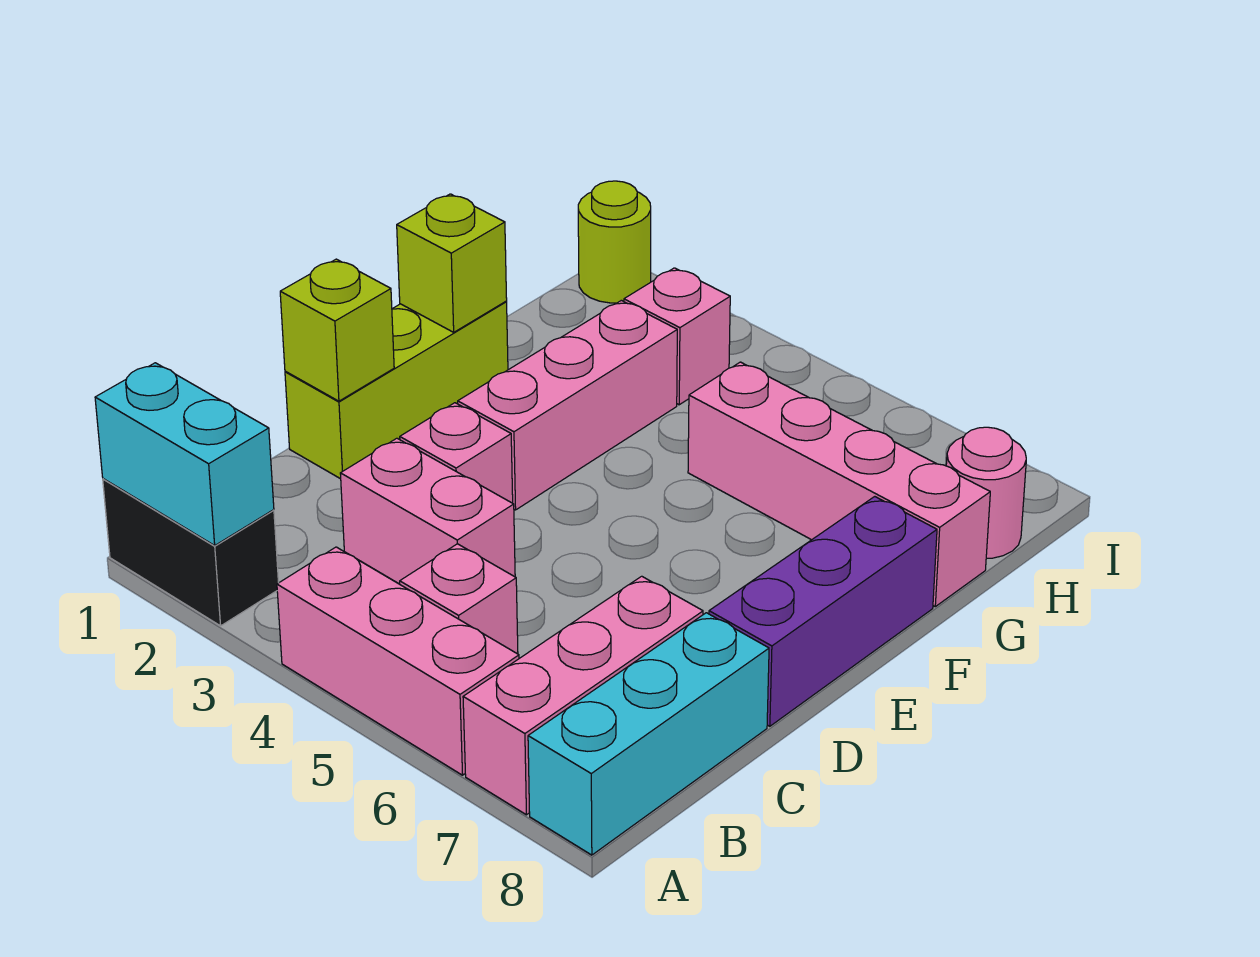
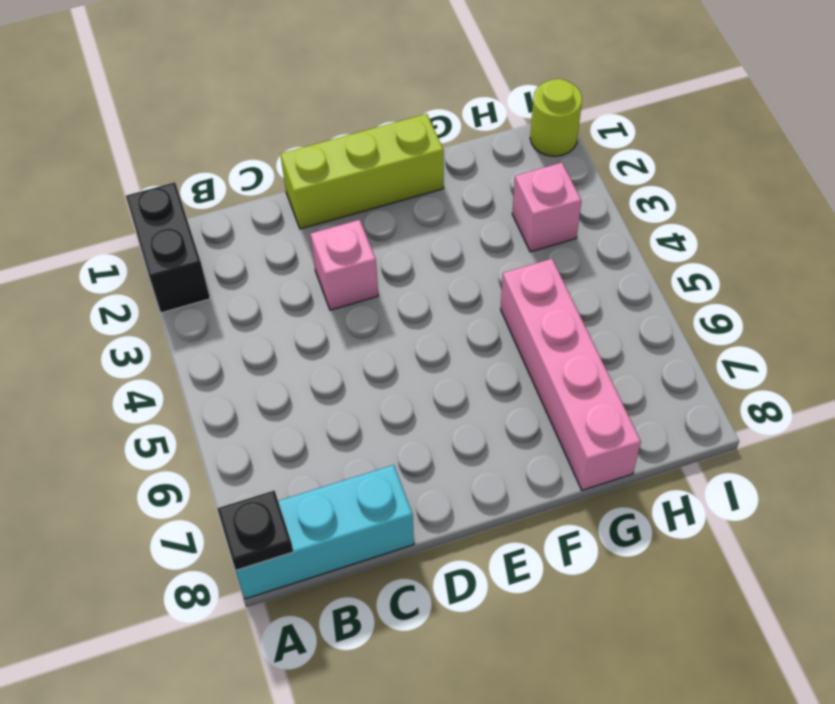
black 1x1 plate [217,490,293,570] -> none
none -> pink 1x3 brick [277,547,519,775]
none -> pink 1x3 brick [463,576,703,815]
none -> pink 1x1 brick [400,544,518,654]

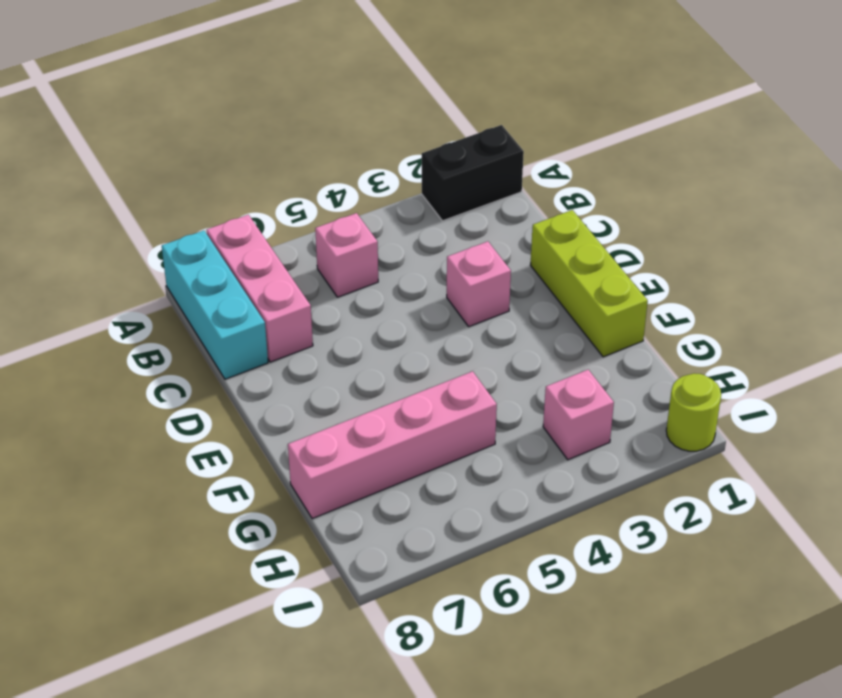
none -> pink 1x3 brick [277,547,519,775]
none -> pink 1x2 brick [340,438,515,584]
none -> purple 1x3 brick [709,497,937,726]

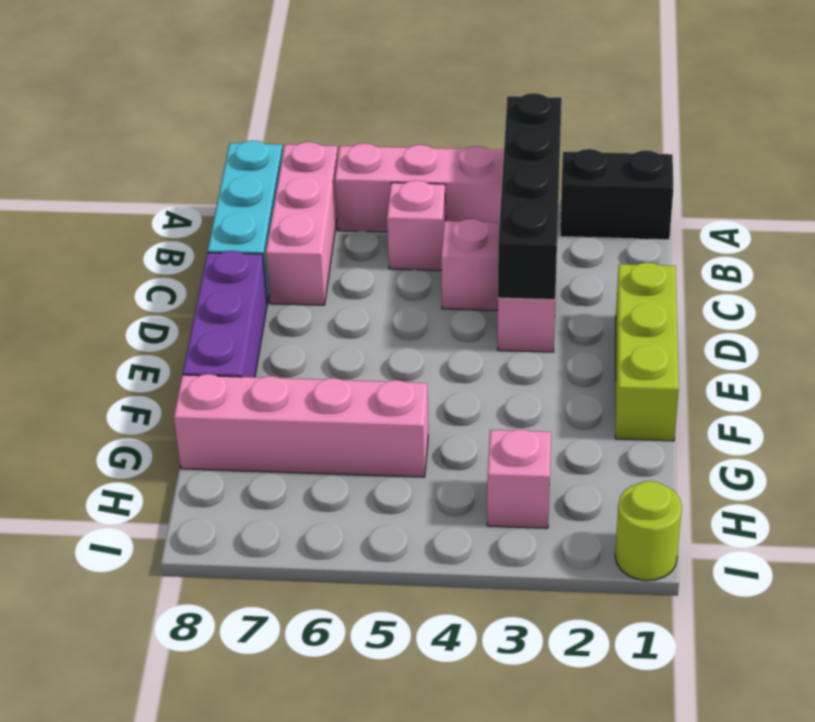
black 1x4 brick [498,93,562,300] -> none
none -> pink 1x3 brick [458,300,677,510]
none -> pink 1x1 round brick [946,427,1026,558]
none -> cyan 1x2 brick [95,363,274,545]

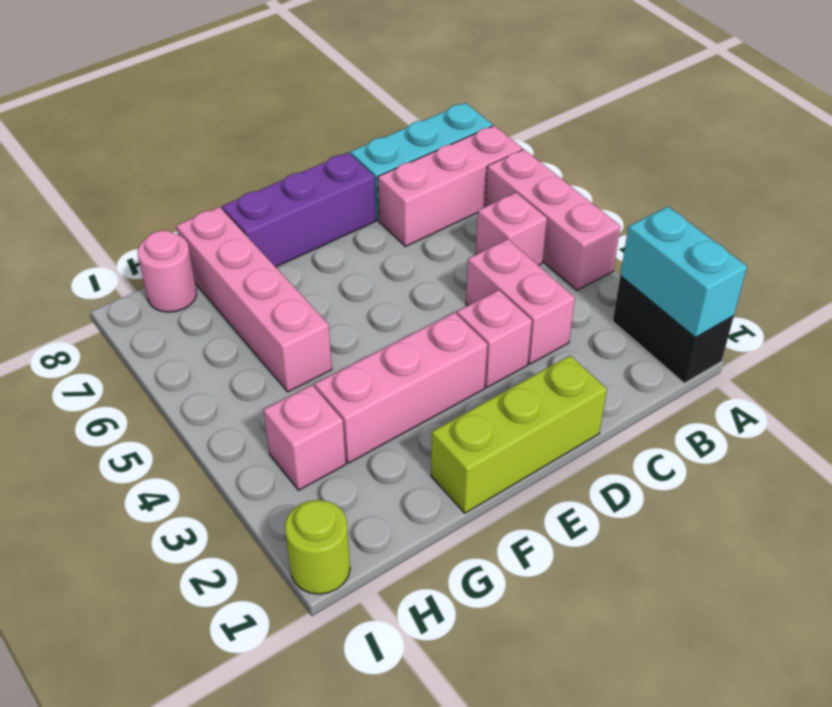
none -> lime 1x1 brick [280,259,394,401]
none -> lime 1x1 brick [397,194,507,332]

